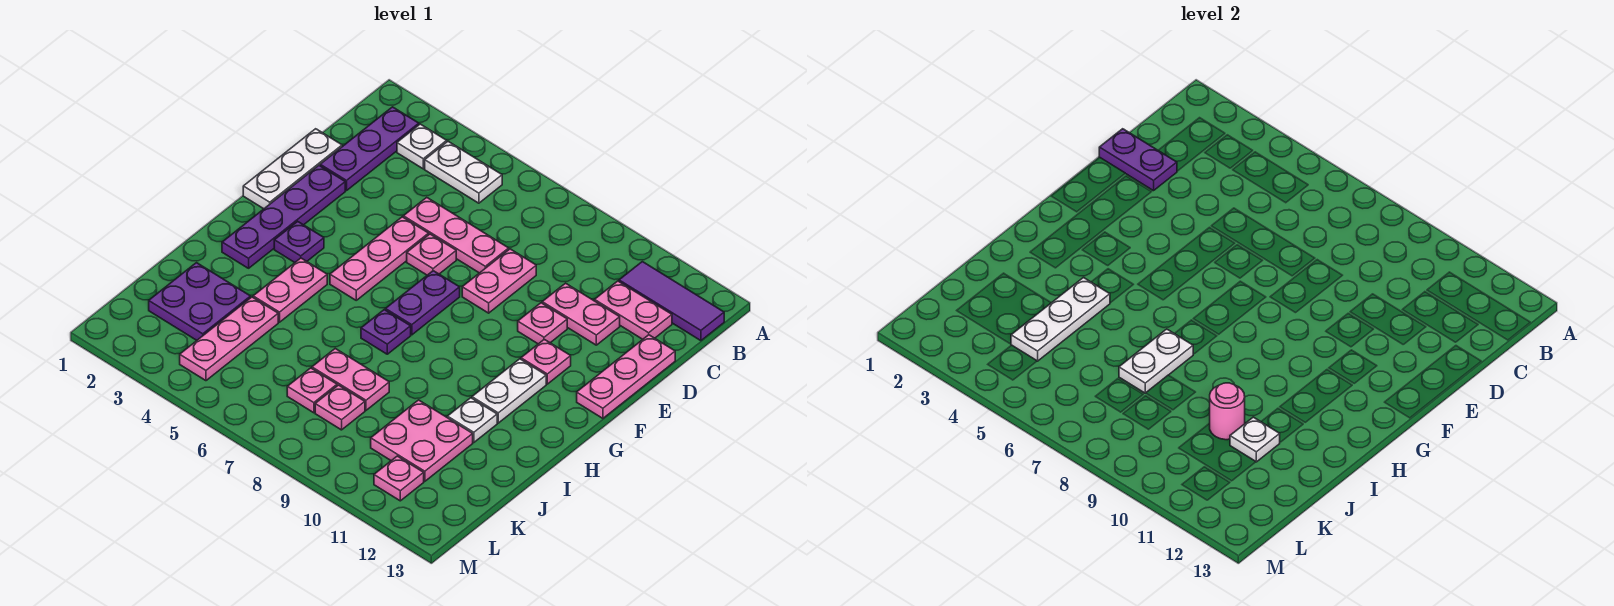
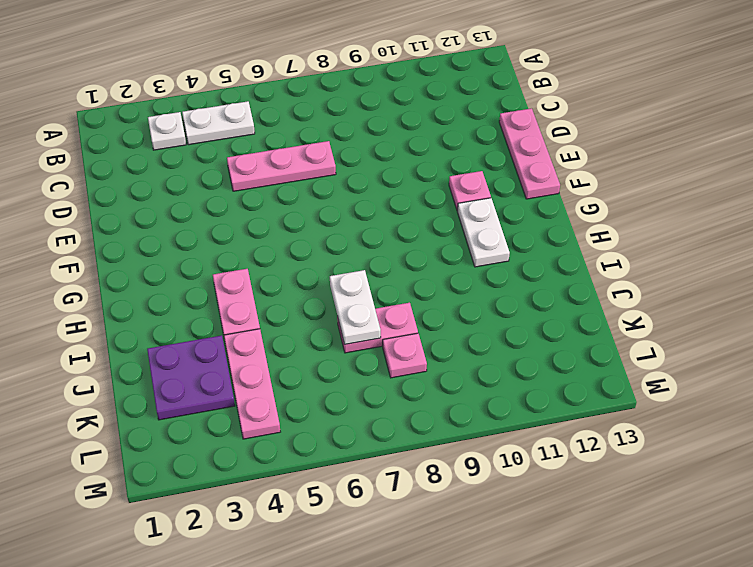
none -> purple 1x3 plate [320,107,419,191]
none -> purple 1x3 tile [619,262,724,341]
none -> pink 1x2 plate [595,281,672,339]
none -> white 1x3 plate [243,129,342,209]

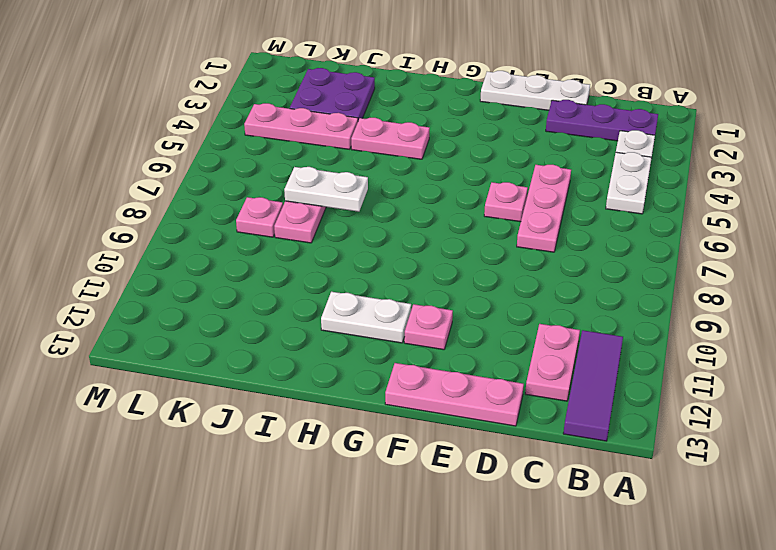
none -> pink 1x2 plate [462,249,536,313]
none -> pink 1x2 plate [542,283,620,345]
none -> purple 1x4 plate [222,166,345,268]
none -> pink 1x3 plate [330,217,429,300]

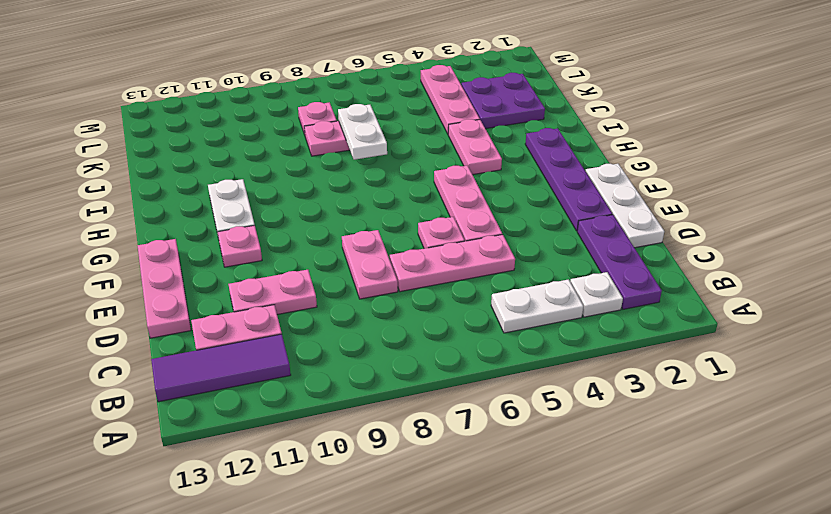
none -> pink 1x1 plate [518,303,567,344]
none -> purple 1x2 plate [385,271,460,335]
none -> purple 1x1 plate [274,221,324,263]
none -> purple 1x1 plate [361,310,411,354]

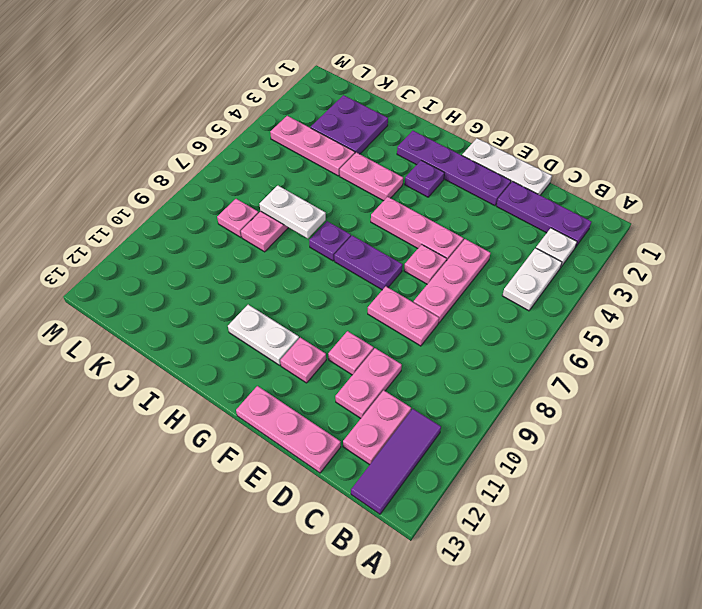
none -> white 1x1 plate [447,398,497,442]
none -> pink 2x2 plate [371,400,473,481]
none -> pink 1x1 plate [287,368,337,413]
none -> pink 1x1 plate [374,456,424,501]

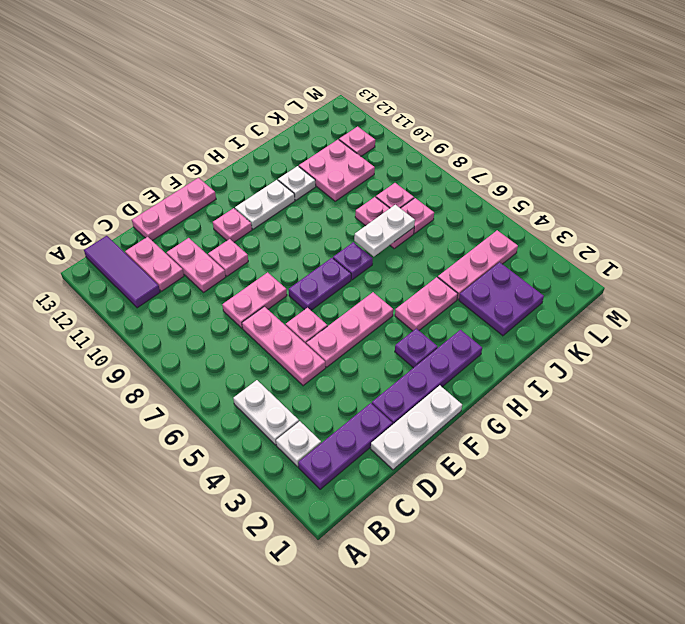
none -> purple 1x2 plate [1099,129,1177,191]
none -> white 1x3 plate [1011,278,1110,361]
none -> pink 1x1 round brick [1210,383,1245,440]
none -> white 1x1 plate [1230,417,1280,462]

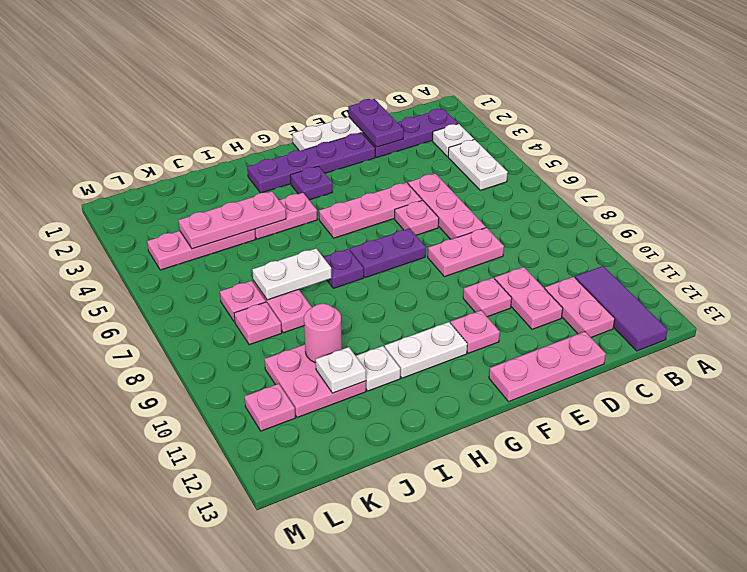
pink 1x3 plate [178,191,286,249] -> white 1x3 plate [1011,278,1110,361]
none -> purple 2x2 plate [149,263,251,340]

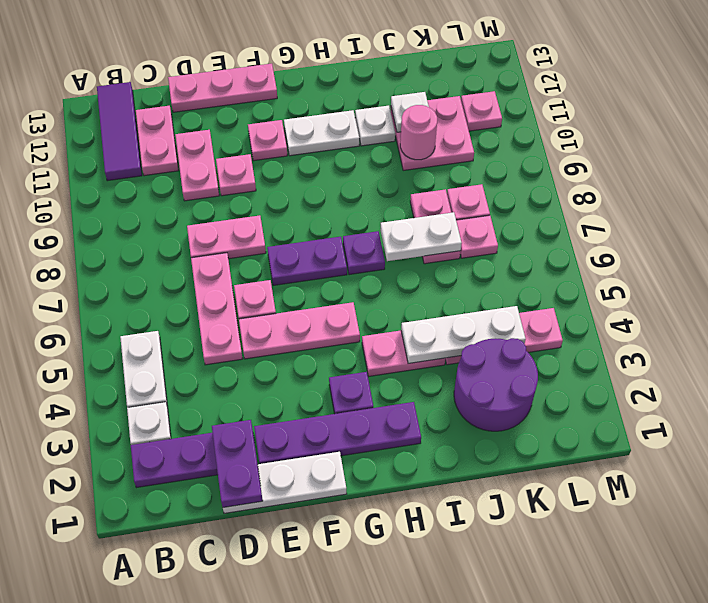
purple 2x2 round brick [454,338,538,431] -> purple 2x2 plate [149,263,251,340]

